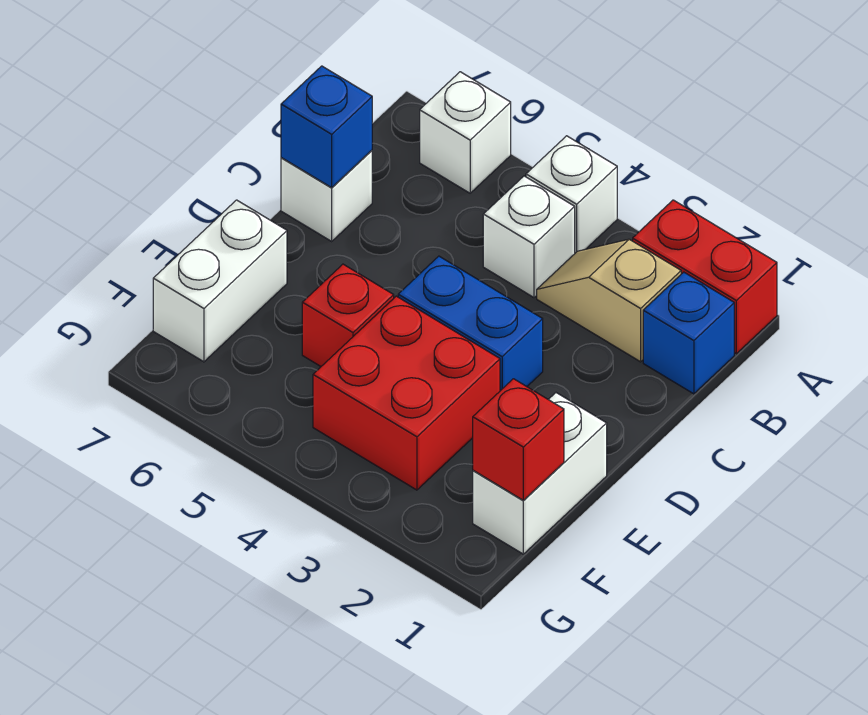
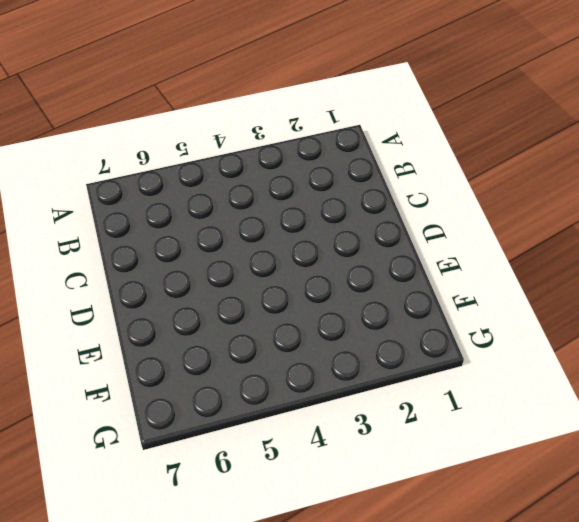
none -> red 1x2 brick [633,200,777,354]
none -> white 1x1 brick [526,136,617,253]
none -> white 1x1 brick [420,72,511,193]

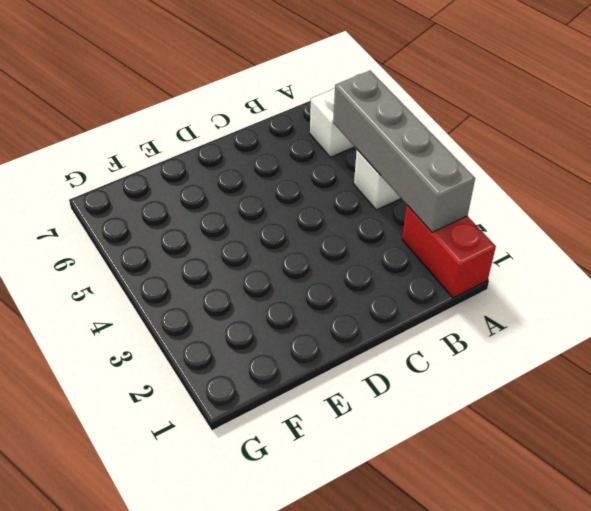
grey 1x4 brick [333,71,475,232] -> none
none -> blue 1x1 brick [643,272,734,394]
none -> tan 1x2 slope [537,239,681,362]
none -> white 1x1 brick [483,176,575,297]

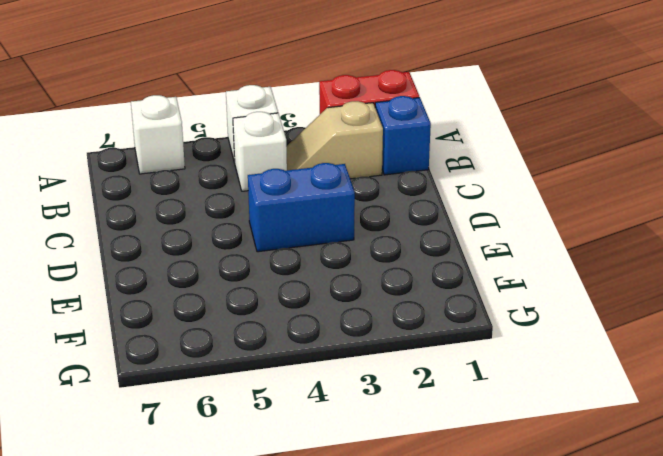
none -> white 1x1 brick [281,150,372,241]
none -> white 1x2 brick [473,393,607,554]
none -> red 2x2 brick [313,296,500,490]

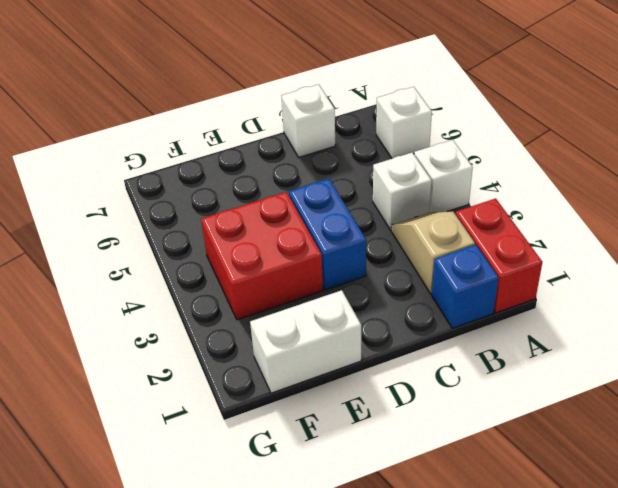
none -> red 1x1 brick [302,264,394,366]
none -> white 1x2 brick [153,200,287,362]
none -> blue 1x1 brick [281,66,372,188]

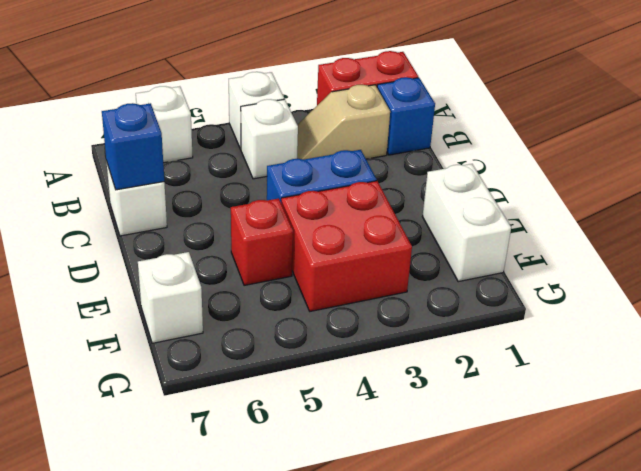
white 1x1 brick [138,252,203,343] -> white 1x2 brick [153,200,287,362]
none -> red 1x1 brick [473,379,564,500]

